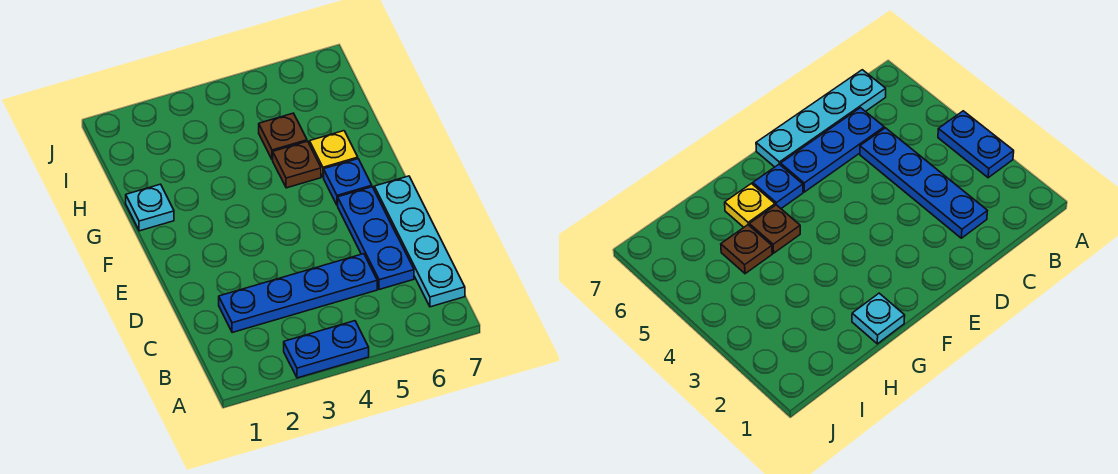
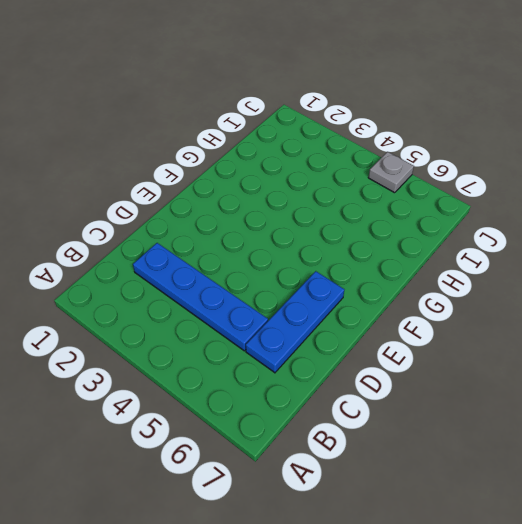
grey 1x1 plate [368,152,414,193] -> none
none -> blue 1x2 plate [284,321,369,378]
none -> cyan 1x4 plate [374,176,465,307]

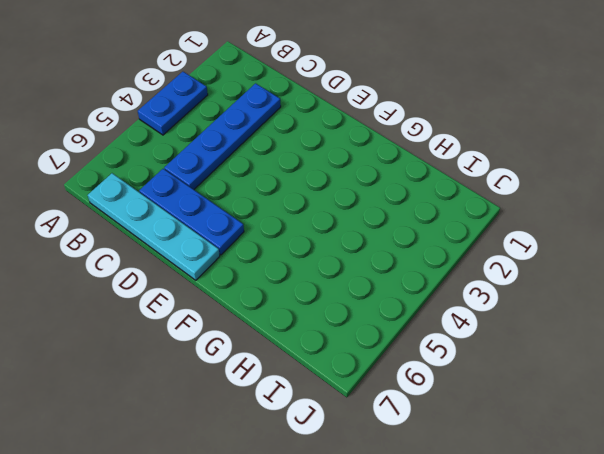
none -> blue 1x1 plate [324,159,372,205]
none -> cyan 1x1 plate [126,184,174,231]

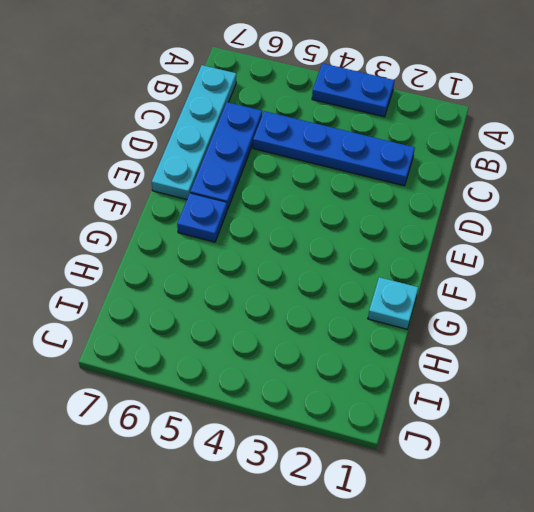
none -> brown 1x1 plate [273,141,321,188]
none -> yellow 1x1 plate [309,131,358,177]

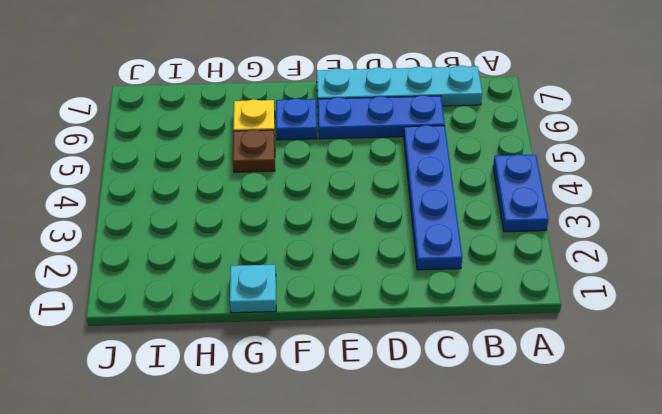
none -> brown 1x1 plate [259,113,307,160]

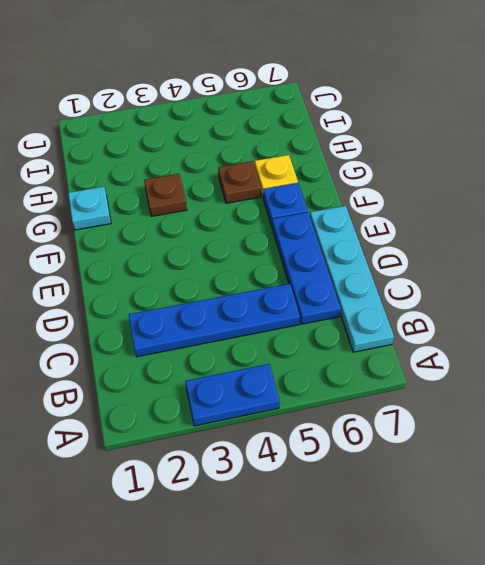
brown 1x1 plate [144,174,187,217] -> brown 1x1 plate moved to [259,113,307,160]

